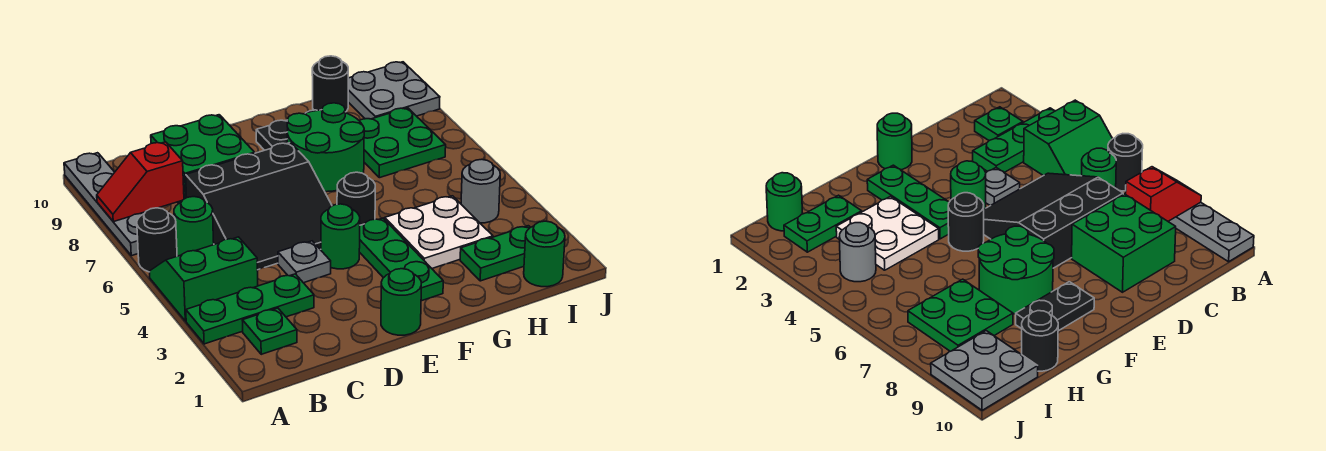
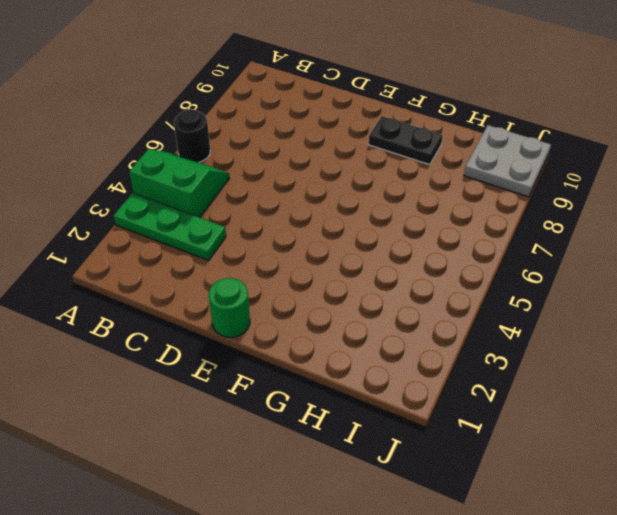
none -> grey 1x4 plate [64,153,145,256]
none -> green 1x1 plate [242,308,297,354]
none -> green 1x1 round brick [174,197,214,256]

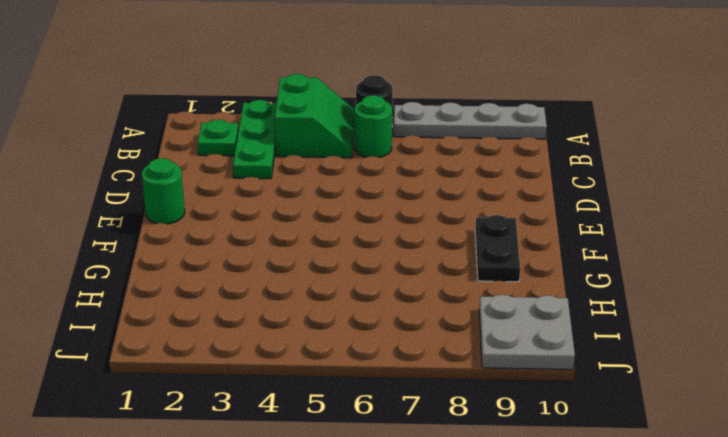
none -> black 3x3 slope [186,143,332,270]
none -> green 2x2 brick [151,115,255,203]
none -> grey 1x1 plate [278,241,331,283]

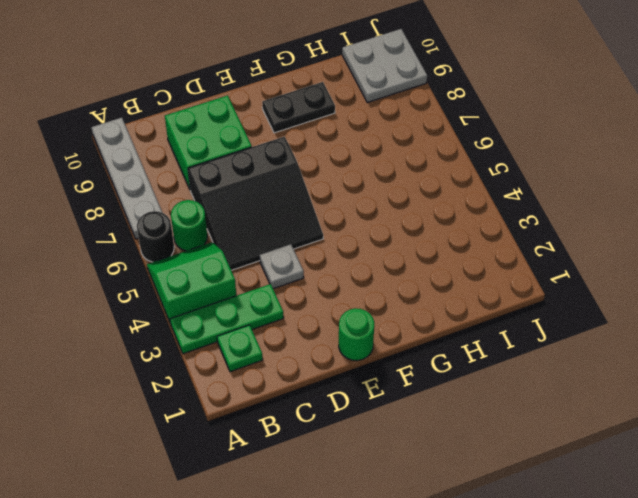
none -> green 1x1 round brick [321,204,360,269]
none -> green 1x3 plate [359,218,443,301]
none -> black 1x1 round brick [337,172,375,225]

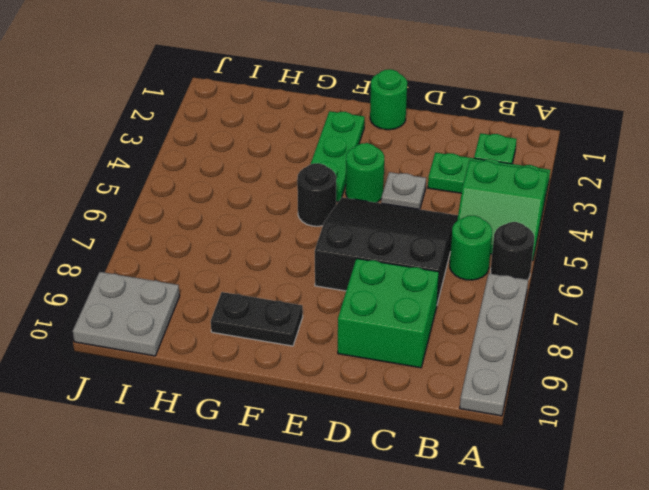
none -> green 2x2 round brick [287,103,364,192]
none -> white 2x2 plate [385,196,493,268]
none -> green 1x2 plate [460,226,530,281]

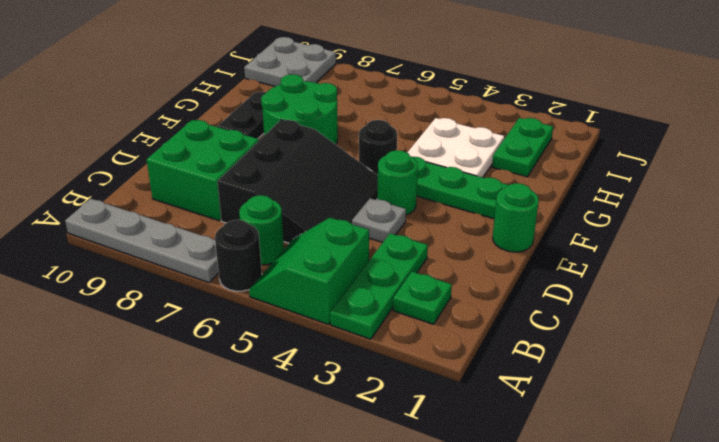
none -> green 2x2 plate [360,108,446,178]
none -> black 1x1 round brick [312,56,348,112]
none -> green 1x1 round brick [524,221,565,287]

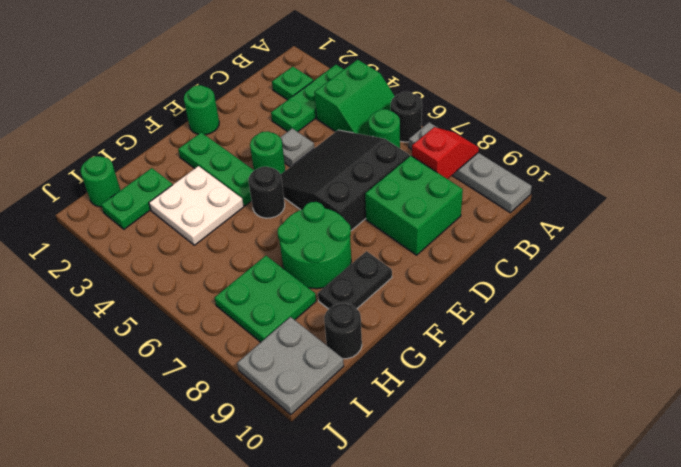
none -> grey 1x1 round brick [461,159,500,223]

